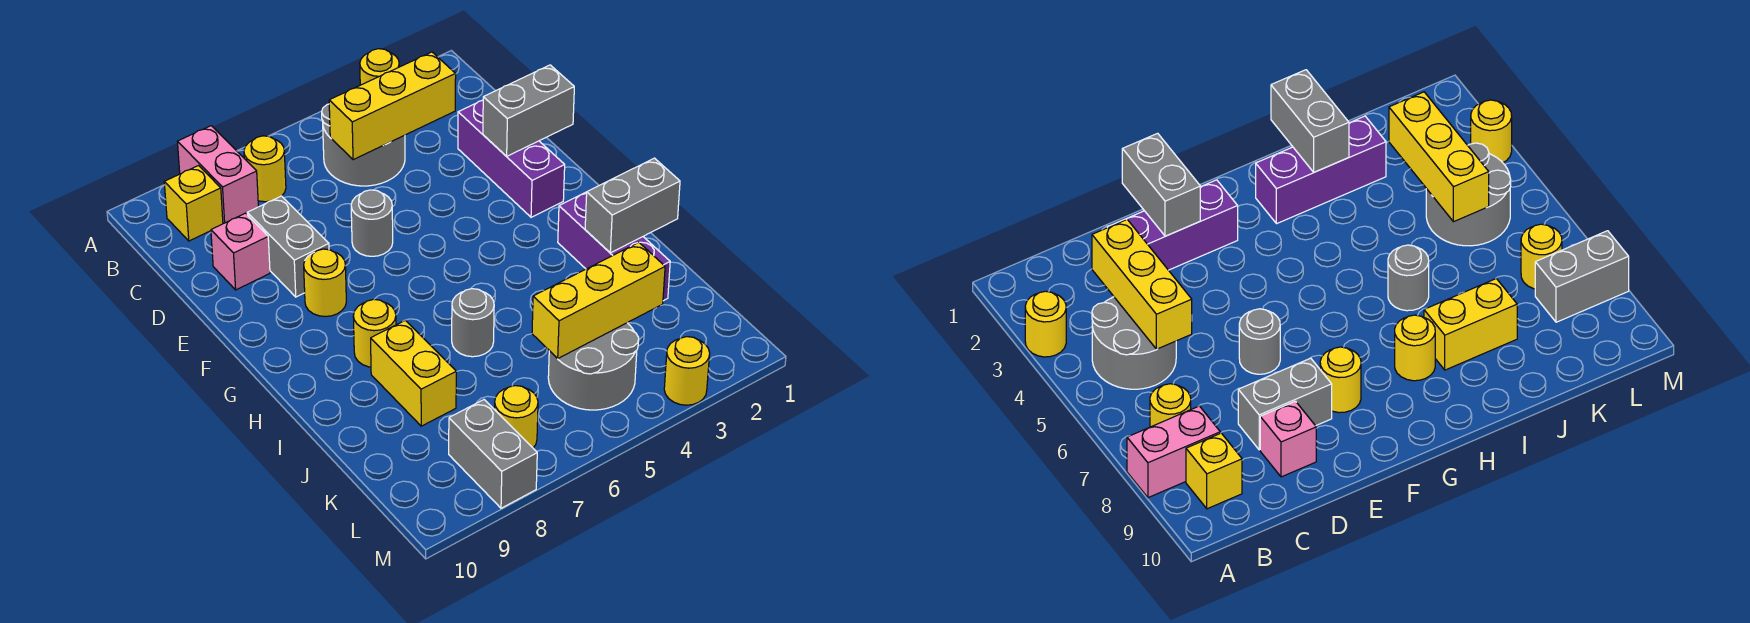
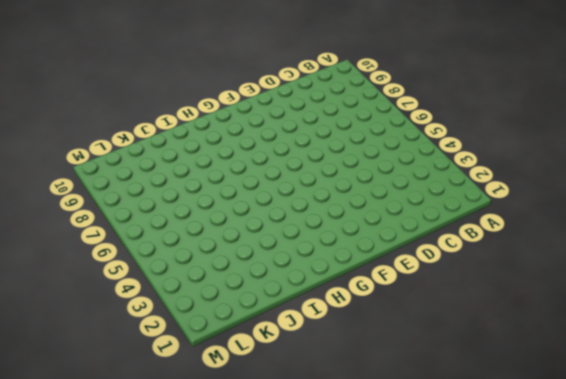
none -> yellow 1x1 round brick [360,49,399,85]
none -> pink 1x2 brick [177,126,258,223]
none -> grey 2x2 round brick [322,104,405,186]

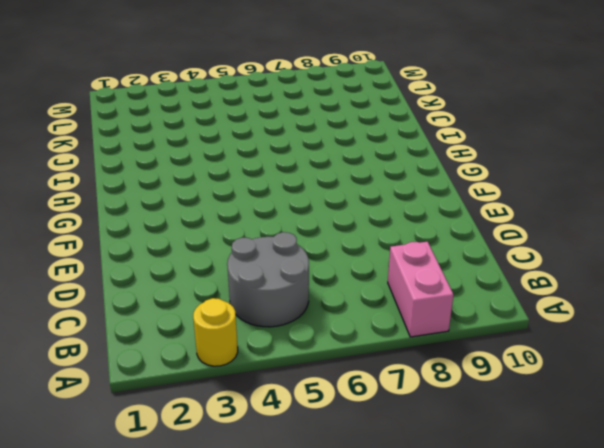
none -> yellow 1x1 round brick [244,136,286,202]
none -> yellow 1x1 brick [164,166,223,241]
none -> purple 1x3 brick [458,100,565,217]

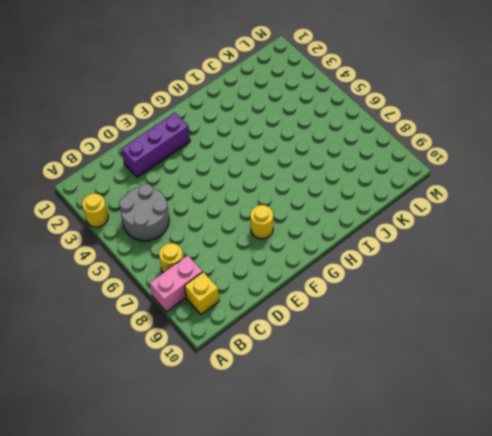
none -> grey 1x2 brick [247,196,329,297]
none -> pink 1x1 brick [211,213,270,290]
none -> grey 1x1 round brick [351,190,393,256]

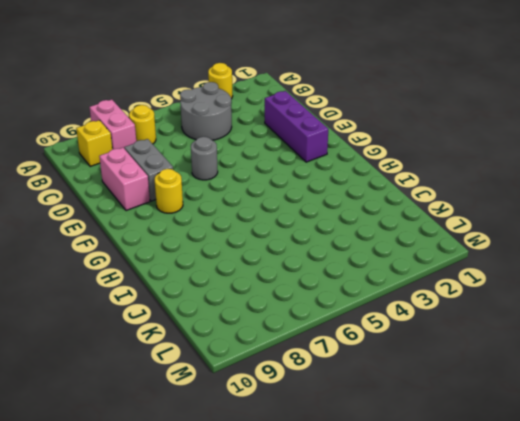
pink 1x2 brick [99,148,150,211] -> pink 1x1 brick [211,213,270,290]
none -> purple 1x3 brick [558,192,670,301]
none -> yellow 1x1 round brick [353,299,396,367]
none -> grey 1x1 round brick [452,289,494,357]

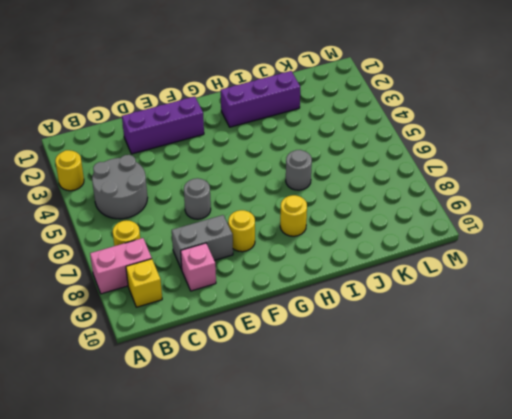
none -> yellow 1x2 brick [371,320,456,426]
none -> grey 2x2 round brick [548,323,639,410]
none -> yellow 1x1 round brick [494,386,538,448]

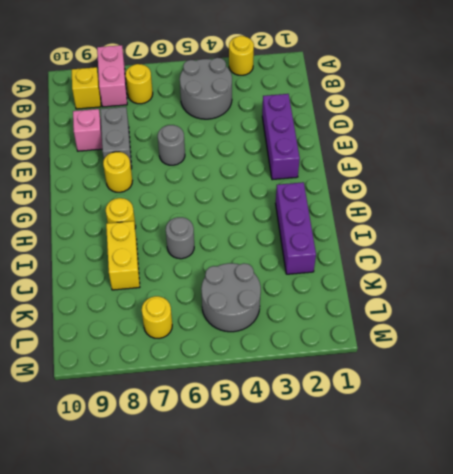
none -> grey 1x2 brick [449,400,537,508]
none -> yellow 1x1 round brick [664,337,710,405]
none -> yellow 1x3 brick [329,52,456,160]

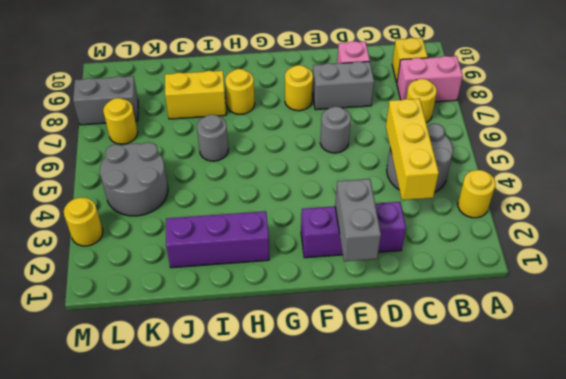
none -> grey 1x2 brick [585,158,680,253]
none -> yellow 1x3 brick [532,242,665,359]

